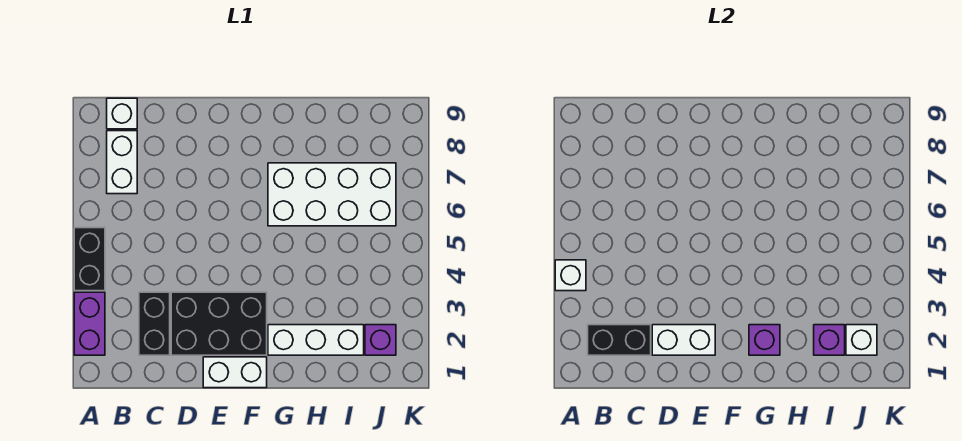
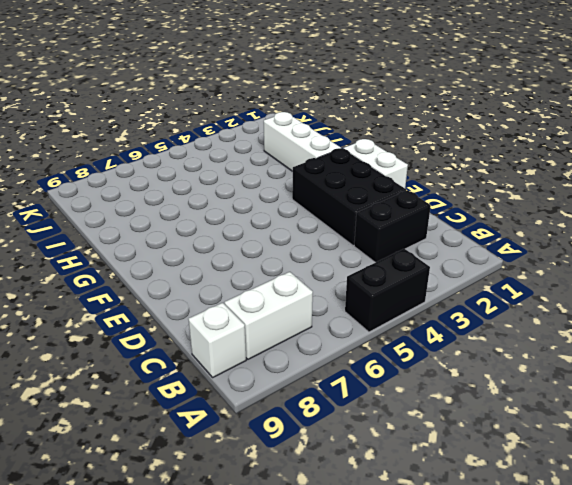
none -> purple 1x2 brick [74,292,105,355]
none -> white 2x4 brick [268,163,396,226]
none -> purple 1x1 brick [365,325,396,355]

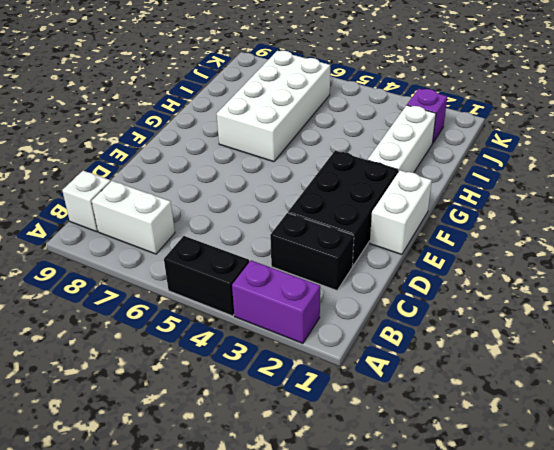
none -> white 1x1 brick [555,260,586,291]
none -> black 1x2 brick [588,325,651,355]
none -> white 1x2 brick [652,325,715,355]

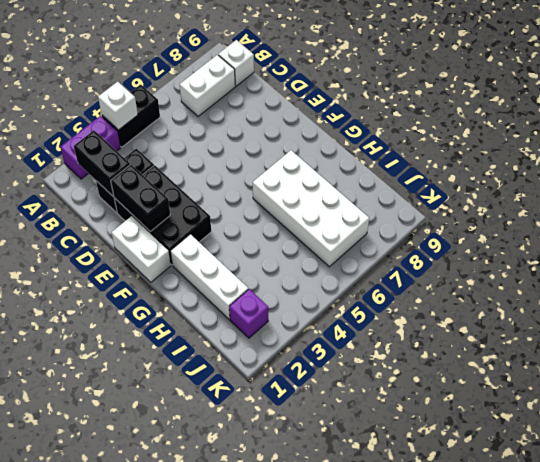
black 1x2 brick [111,165,170,231] -> white 1x2 brick [652,325,715,355]
none -> purple 1x1 brick [749,325,780,355]
none -> purple 1x1 brick [814,325,845,355]
none -> white 1x1 brick [846,325,877,355]

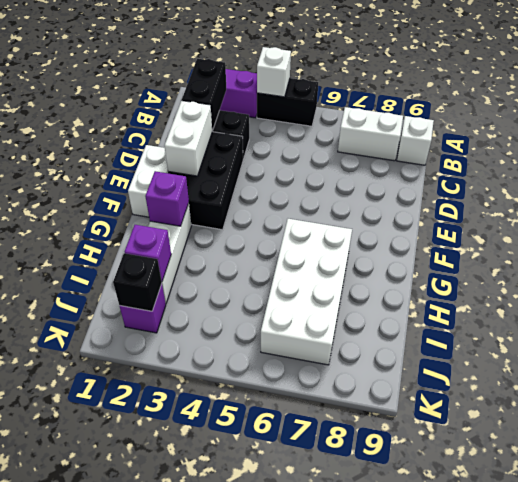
black 1x1 brick [113,253,162,311] -> white 1x1 brick [846,325,877,355]

